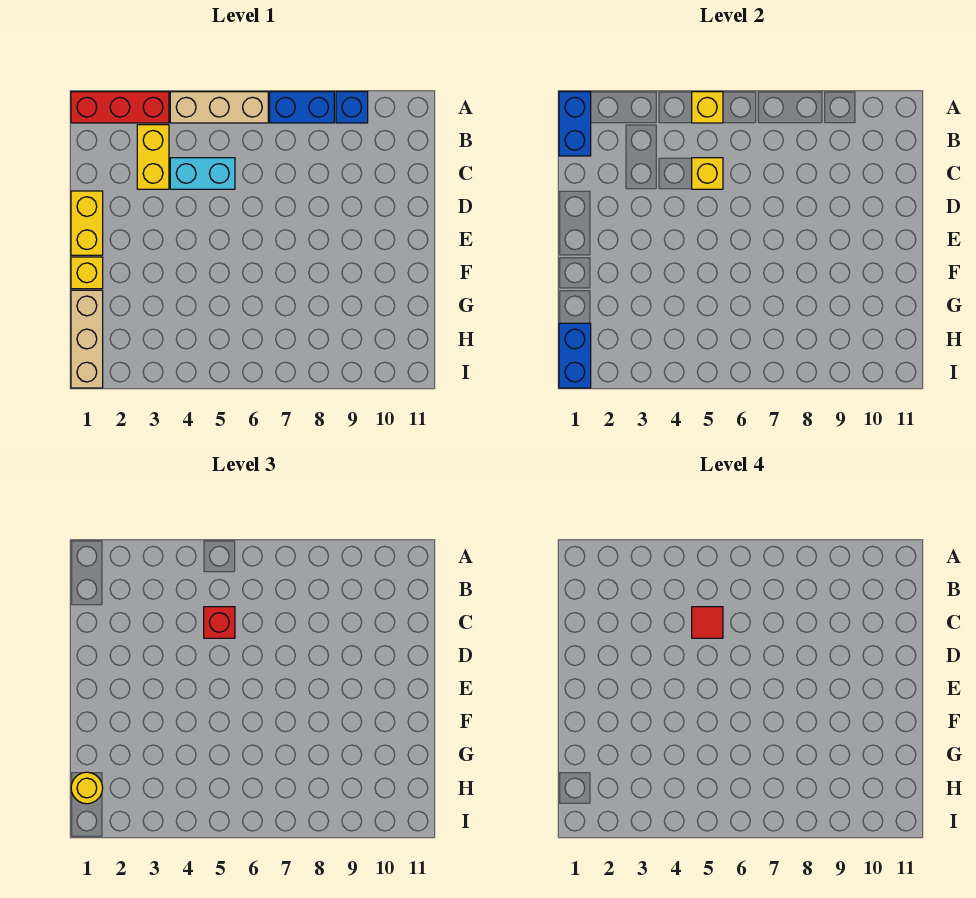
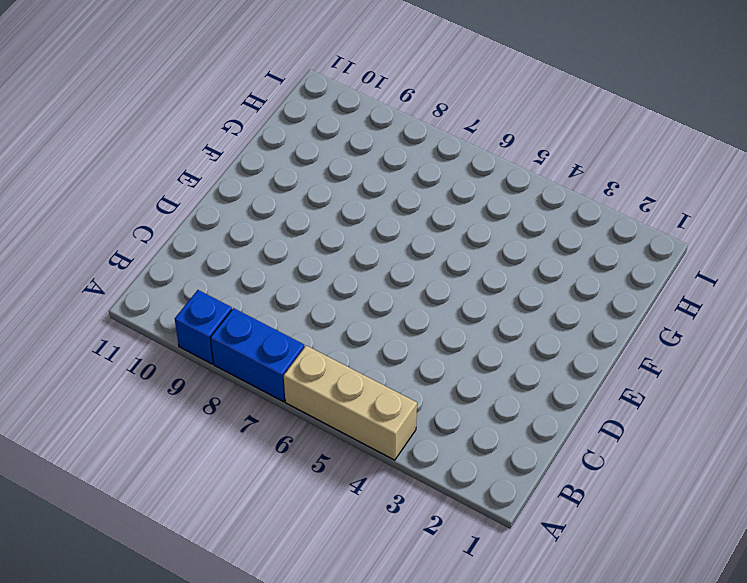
none -> red 1x3 brick [71,92,169,123]
none -> yellow 1x2 brick [137,125,169,189]
none -> cyan 1x2 brick [170,158,235,189]

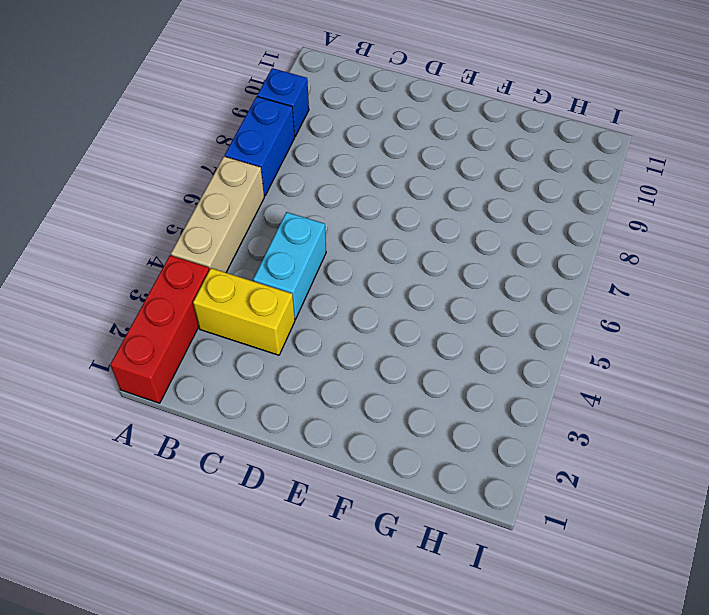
none -> yellow 1x2 brick [71,191,103,255]
none -> yellow 1x1 brick [71,257,103,289]
none -> tan 1x3 brick [71,290,103,388]

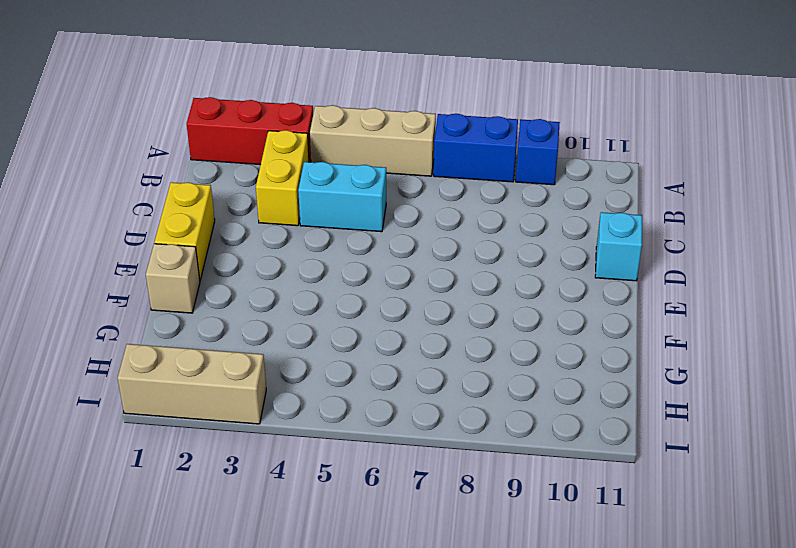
cyan 1x1 brick [595,212,642,281] -> none
tan 1x1 brick [146,244,200,313] -> yellow 1x1 brick [71,257,103,289]
tan 1x3 brick [118,344,266,424] -> tan 1x3 brick turned to [71,290,103,388]
none -> blue 1x2 brick [559,92,591,156]
none -> yellow 1x1 brick [692,92,723,123]
none -> yellow 1x1 brick [692,158,723,189]

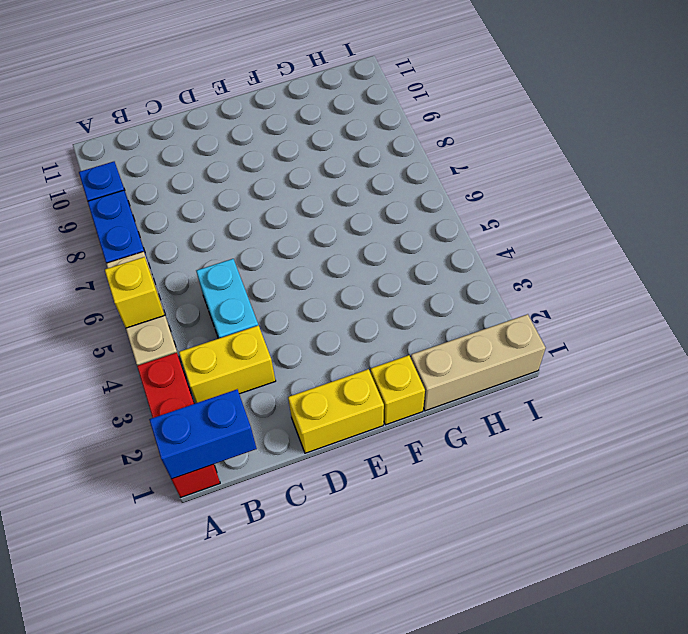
none -> yellow 1x1 brick [692,158,723,189]
none -> blue 1x2 brick [559,323,591,388]
none -> red 1x1 brick [204,607,235,638]

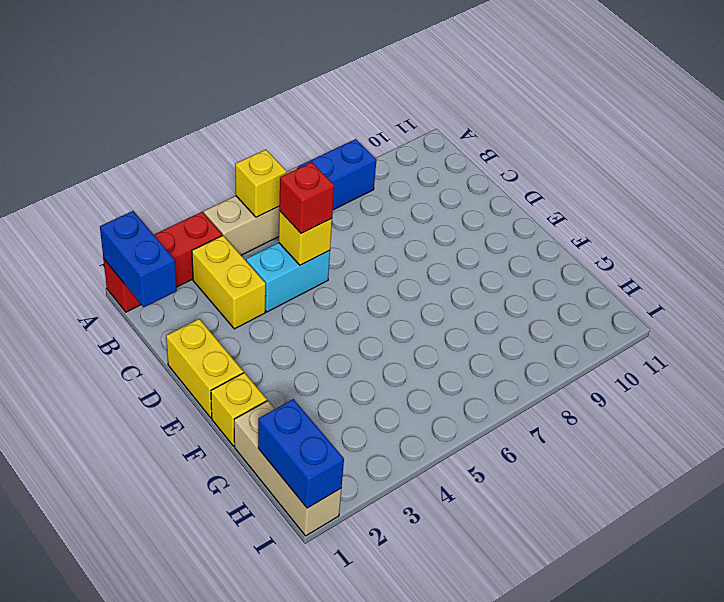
none -> blue 1x1 brick [336,92,368,123]
none -> yellow 1x1 round brick [71,772,103,804]
none -> red 1x1 tile [692,607,723,638]

